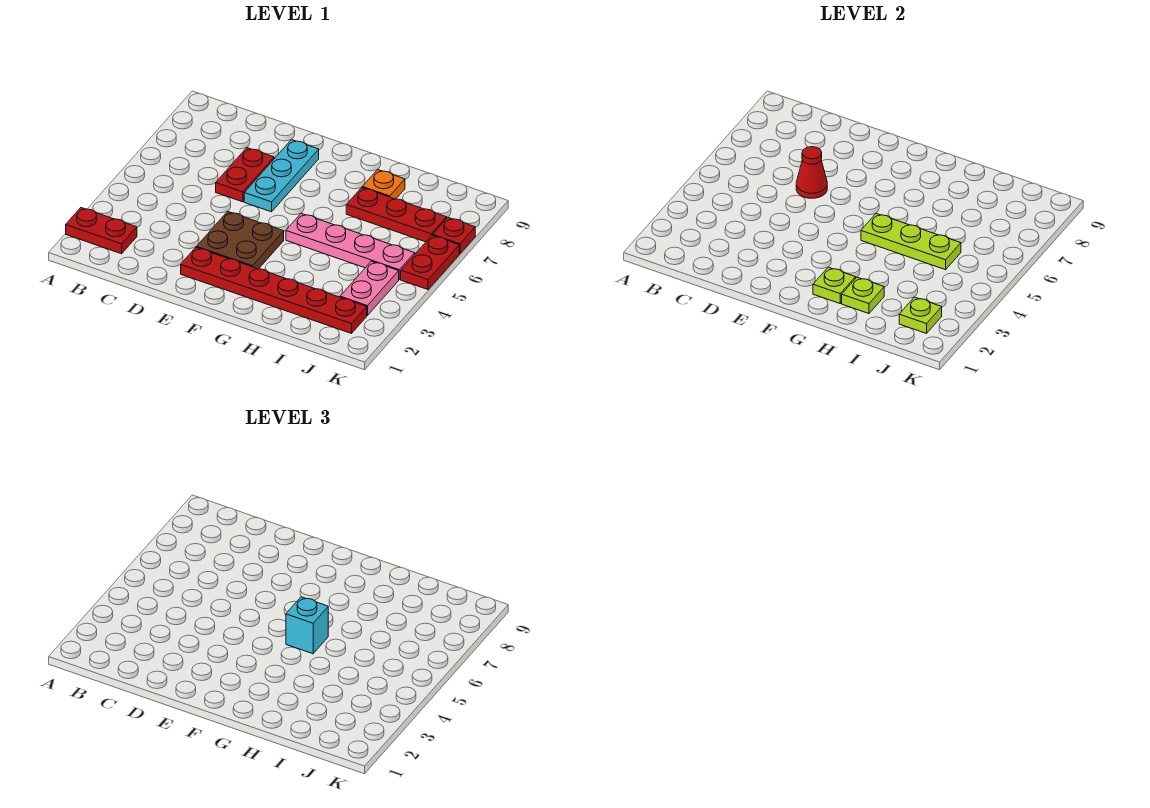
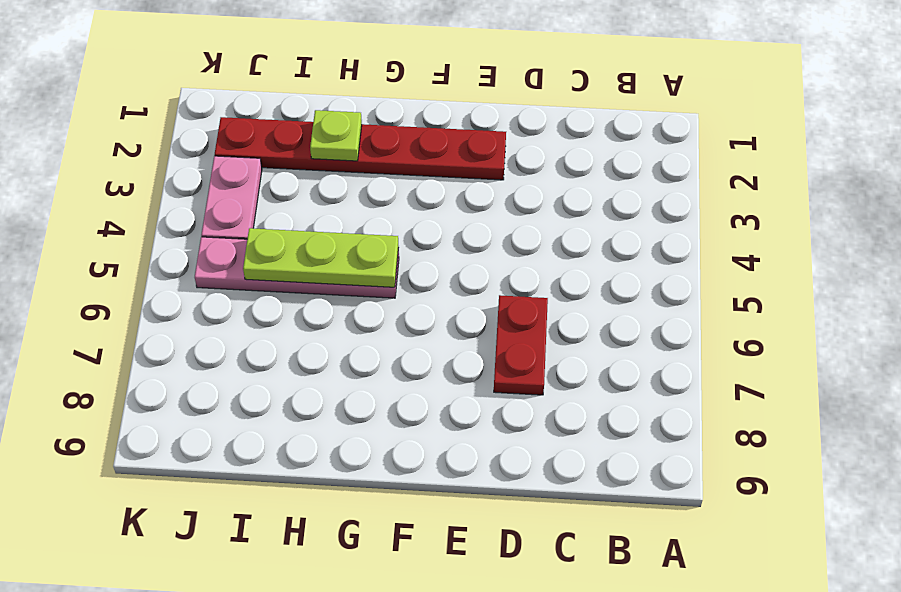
none -> red 1x2 plate [66,208,137,254]
none -> brown 2x2 plate [196,211,284,269]
none -> cyan 1x3 plate [244,140,319,212]

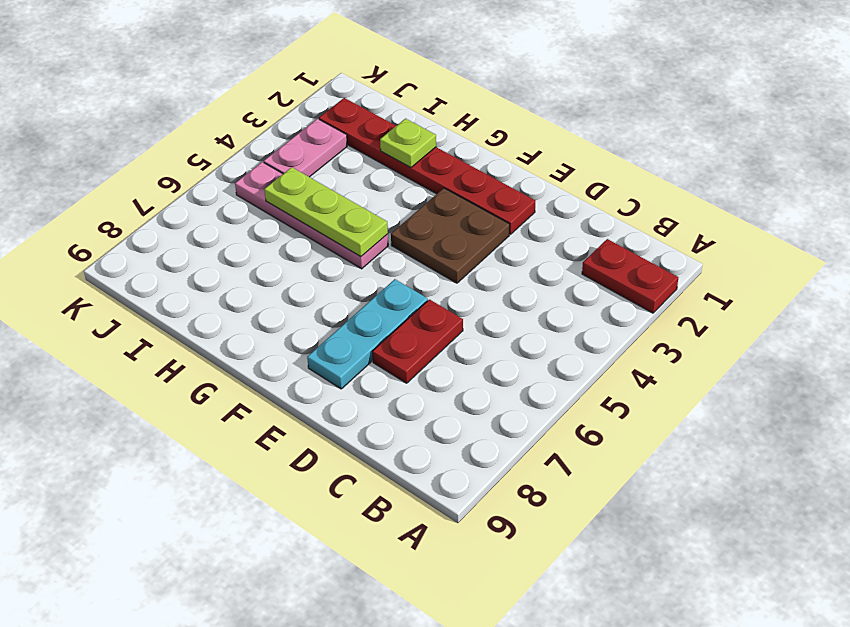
none -> red 1x3 plate [346,188,447,242]
none -> orange 1x1 plate [362,170,405,199]
none -> red 1x2 plate [401,235,459,290]

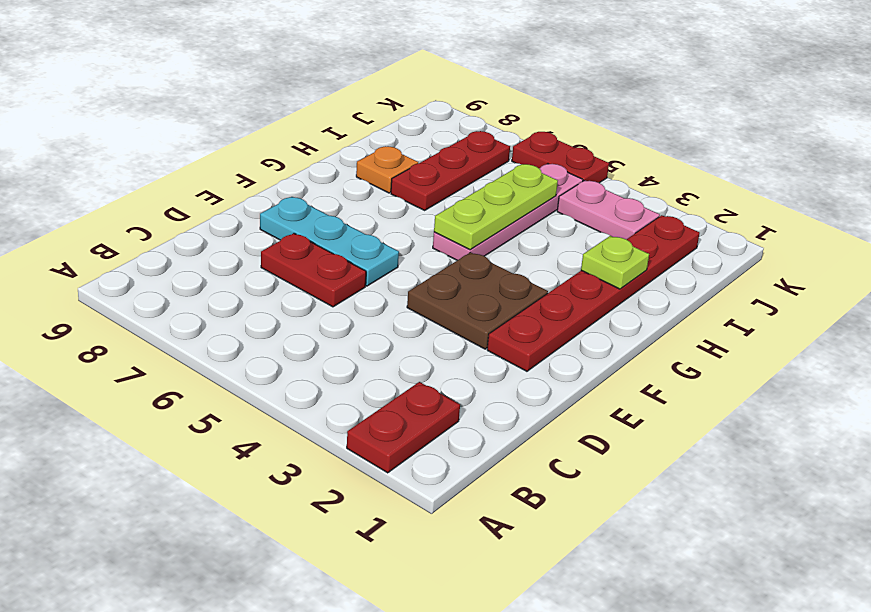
none -> red 1x1 plate [433,218,475,254]
none -> red 1x1 cone [796,147,827,198]
none -> lime 1x1 plate [813,267,856,303]

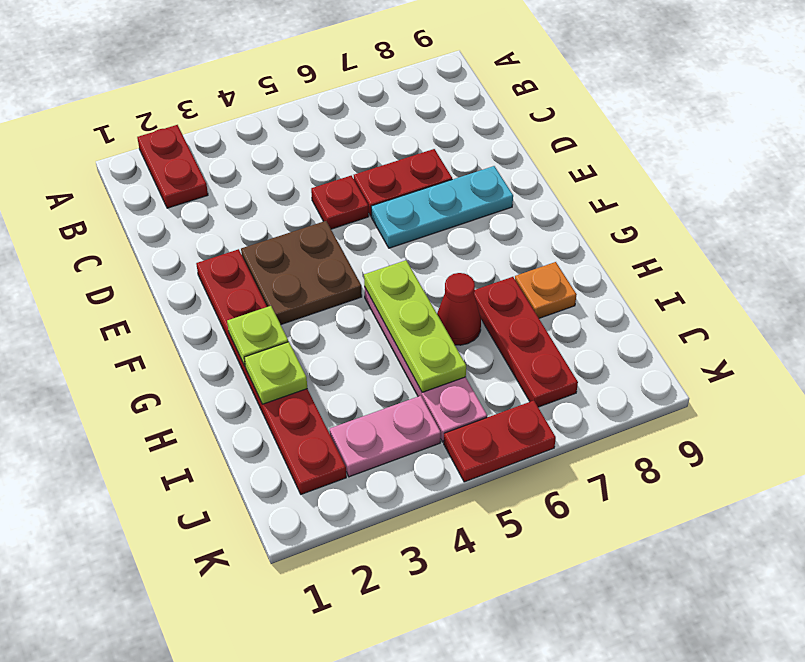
red 1x1 plate [311,176,369,229] -> red 1x1 plate moved to [433,218,475,254]
red 1x1 cone [437,273,481,345] -> red 1x1 cone moved to [796,147,827,198]
none -> lime 1x1 plate [899,297,942,333]
none -> cyan 1x1 brick [286,597,328,654]

